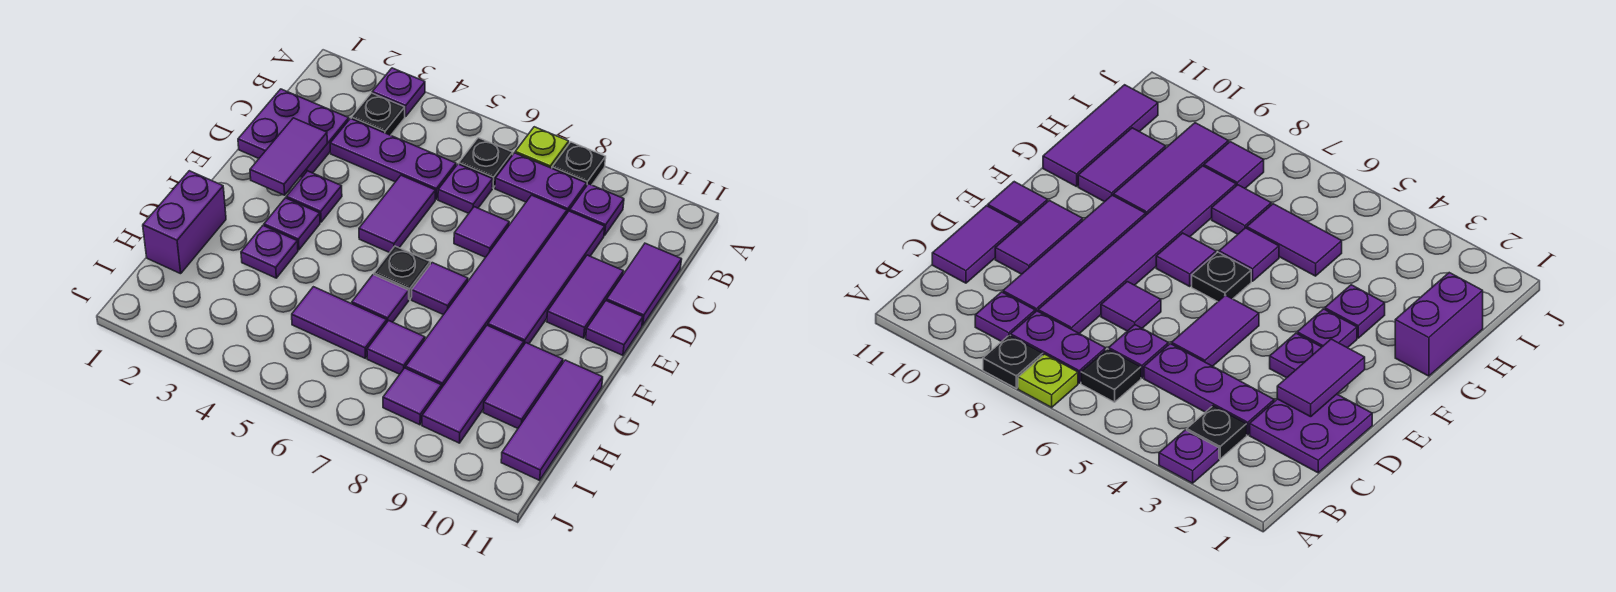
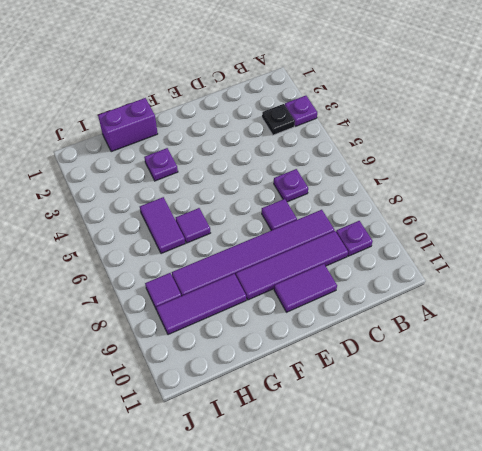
none -> lime 1x1 plate [515,127,569,168]
none -> black 1x1 plate [552,142,606,186]
none -> black 1x1 plate [459,138,513,188]
none -> purple 1x2 plate [495,153,587,213]

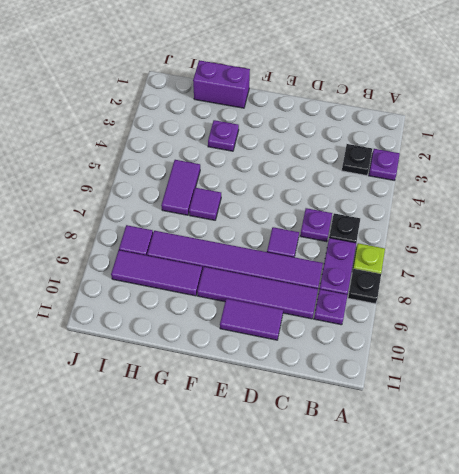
none -> purple 2x2 plate [238,89,349,177]
none -> purple 1x3 plate [330,119,456,199]
none -> purple 1x2 tile [607,243,682,326]
none -> purple 1x2 tile [359,175,435,253]

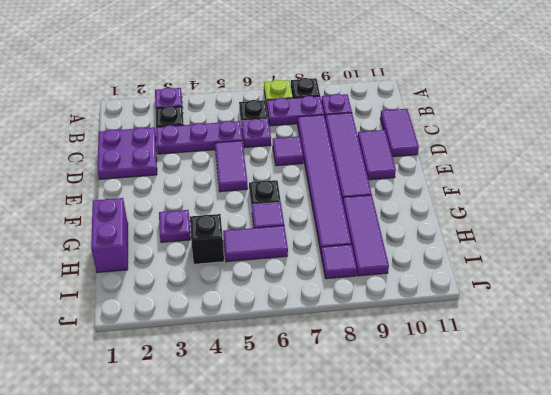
black 1x1 brick [190,214,224,264] -> none
none -> purple 1x1 plate [286,171,342,222]
none -> purple 1x1 tile [586,301,643,355]
none -> purple 1x1 plate [264,198,320,250]
none -> purple 1x1 tile [412,263,468,315]

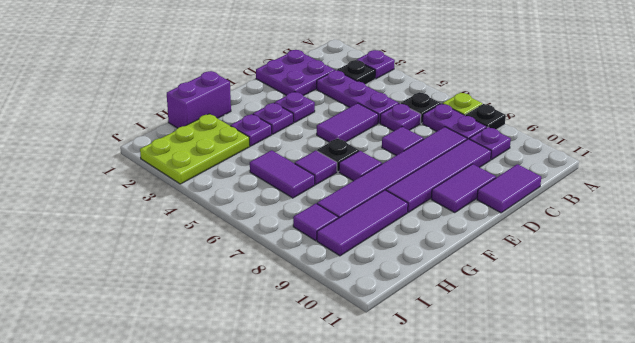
lime 2x3 plate [140,114,250,184] -> none
none -> purple 1x1 tile [586,301,643,355]
none -> purple 1x2 tile [483,343,563,428]
none -> purple 1x3 tile [501,360,603,480]
none -> purple 1x1 tile [367,321,425,374]

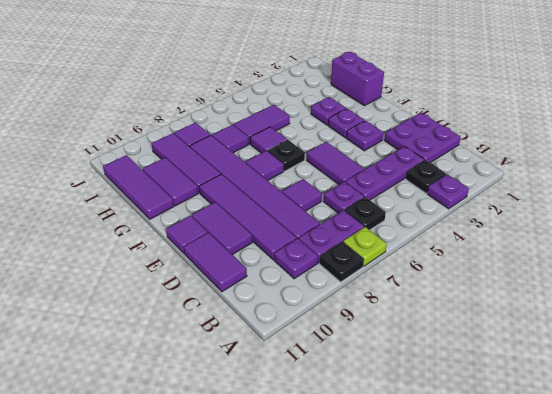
none -> purple 1x2 tile [250,118,327,195]

